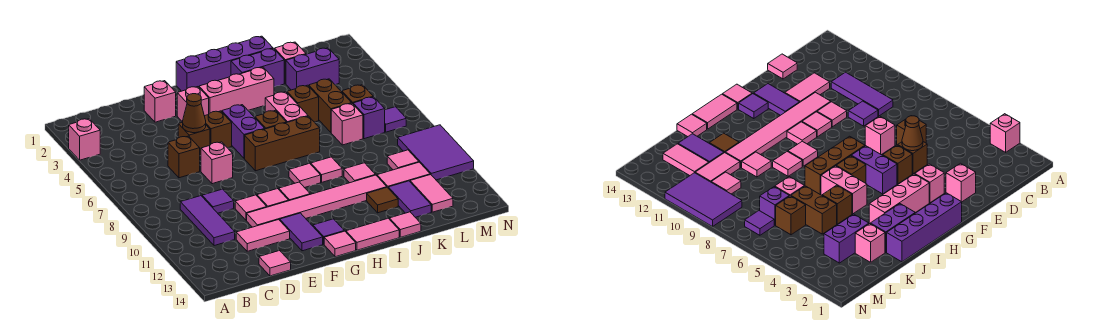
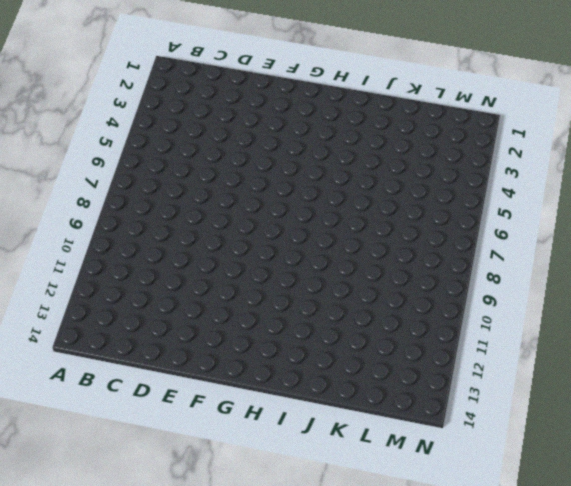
none -> pink 1x1 brick [69,119,100,160]
none -> purple 1x3 tile [180,196,235,246]
none -> brown 1x1 brick [168,136,200,178]
none -> purple 1x1 tile [202,189,234,213]

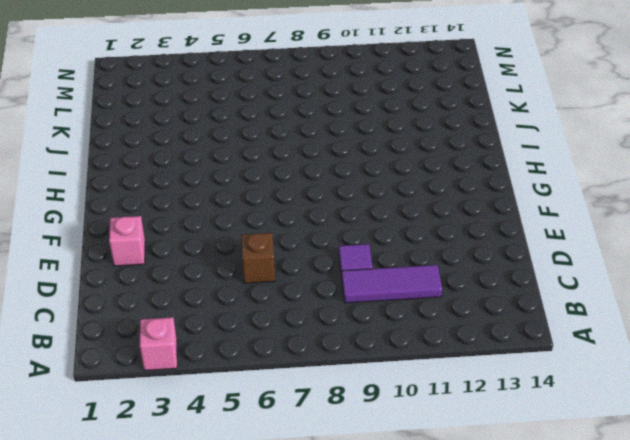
none -> pink 1x2 tile [236,220,290,251]
none -> pink 1x1 tile [259,251,291,276]
none -> brown 1x1 brick [178,122,210,156]
none -> pink 1x1 brick [201,142,233,184]

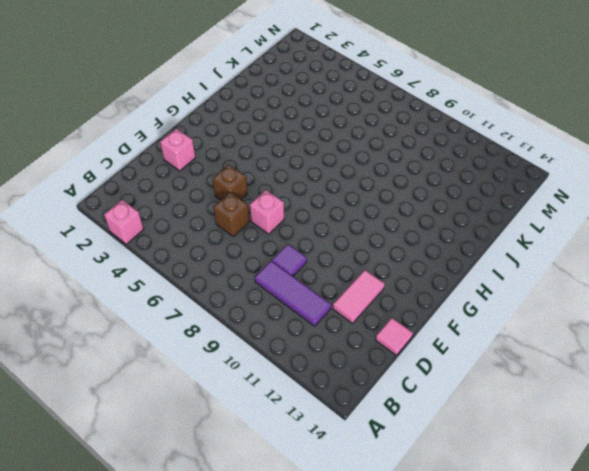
none -> pink 1x1 tile [235,195,266,220]
none -> pink 1x6 tile [247,175,387,227]
none -> pink 1x1 brick [177,87,209,122]
none -> brown 1x1 brick [205,111,232,148]

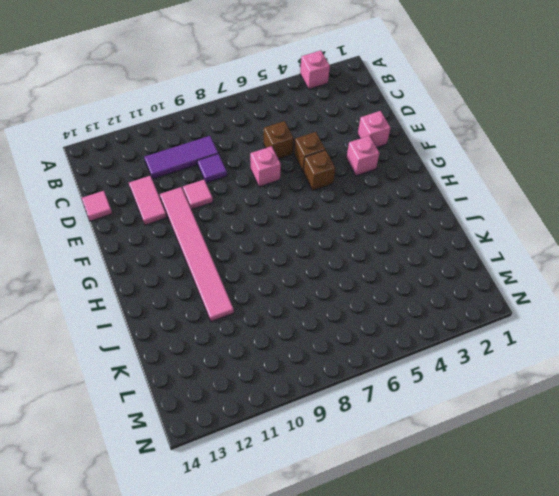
none -> pink 1x1 tile [257,189,289,207]
none -> purple 1x2 tile [280,213,323,251]
none -> purple 1x4 brick [176,36,273,91]
none -> pink 1x3 brick [199,67,274,114]

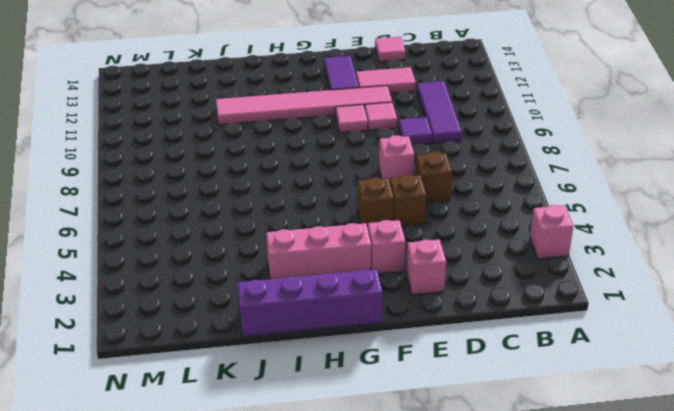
none -> purple 1x2 brick [222,105,264,158]
none -> brown 1x3 brick [245,116,320,171]
none -> pink 1x1 tile [279,182,310,201]
none -> purple 1x1 tile [313,219,344,244]

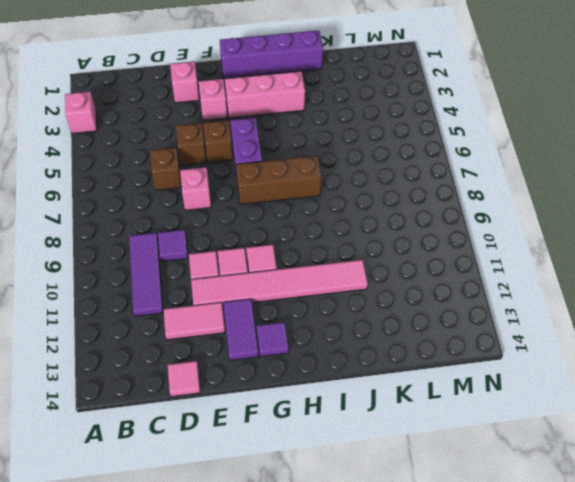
none -> pink 1x1 tile [324,231,356,257]
none -> brown 1x1 brick [255,110,286,129]
none -> pink 1x1 tile [289,163,321,188]
none -> pink 1x2 tile [346,218,399,250]

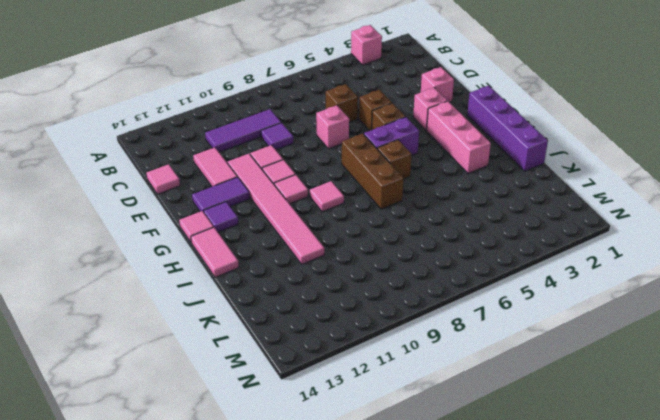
none -> purple 1x2 brick [231,48,284,87]
none -> pink 1x2 brick [265,92,308,123]
none -> pink 1x1 tile [311,157,342,182]
none -> brown 1x1 brick [287,85,319,122]

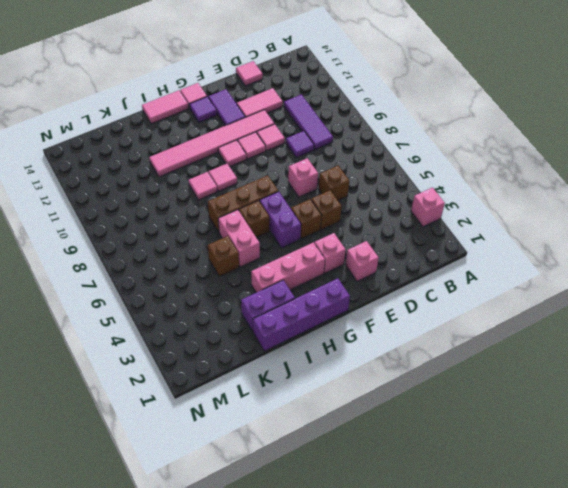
none -> pink 1x1 tile [344,163,375,183]
none -> brown 1x1 tile [367,187,398,213]
none -> pink 1x1 tile [389,212,421,237]
none -> pink 1x1 brick [275,42,306,84]

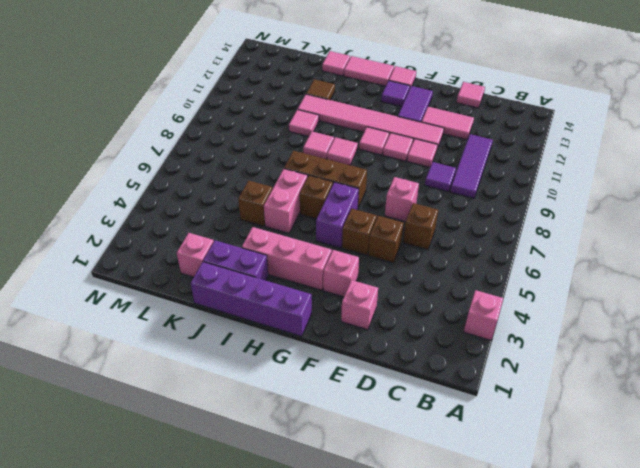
none -> purple 1x2 brick [286,48,339,90]
none -> brown 1x2 brick [309,79,352,132]
none -> pink 1x1 brick [331,104,363,145]
none -> pink 1x2 tile [377,162,430,187]

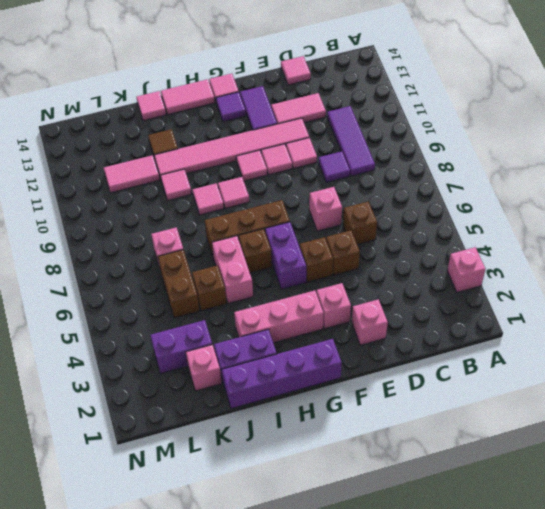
none -> purple 1x2 tile [388,181,431,217]
none -> brown 1x1 brick [342,85,373,104]
none -> purple 1x1 brick [353,97,385,139]
none -> pink 1x1 tile [387,150,419,170]

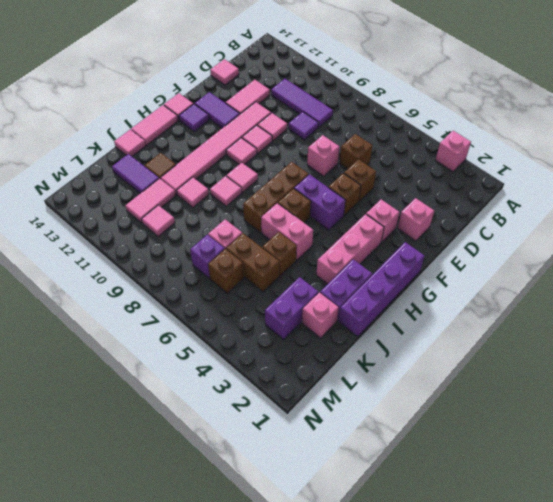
none -> pink 1x2 tile [410,174,453,212]
none -> purple 1x1 tile [385,107,406,132]
none -> purple 2x3 tile [398,125,474,180]
none -> brown 1x1 cone [183,94,206,133]

